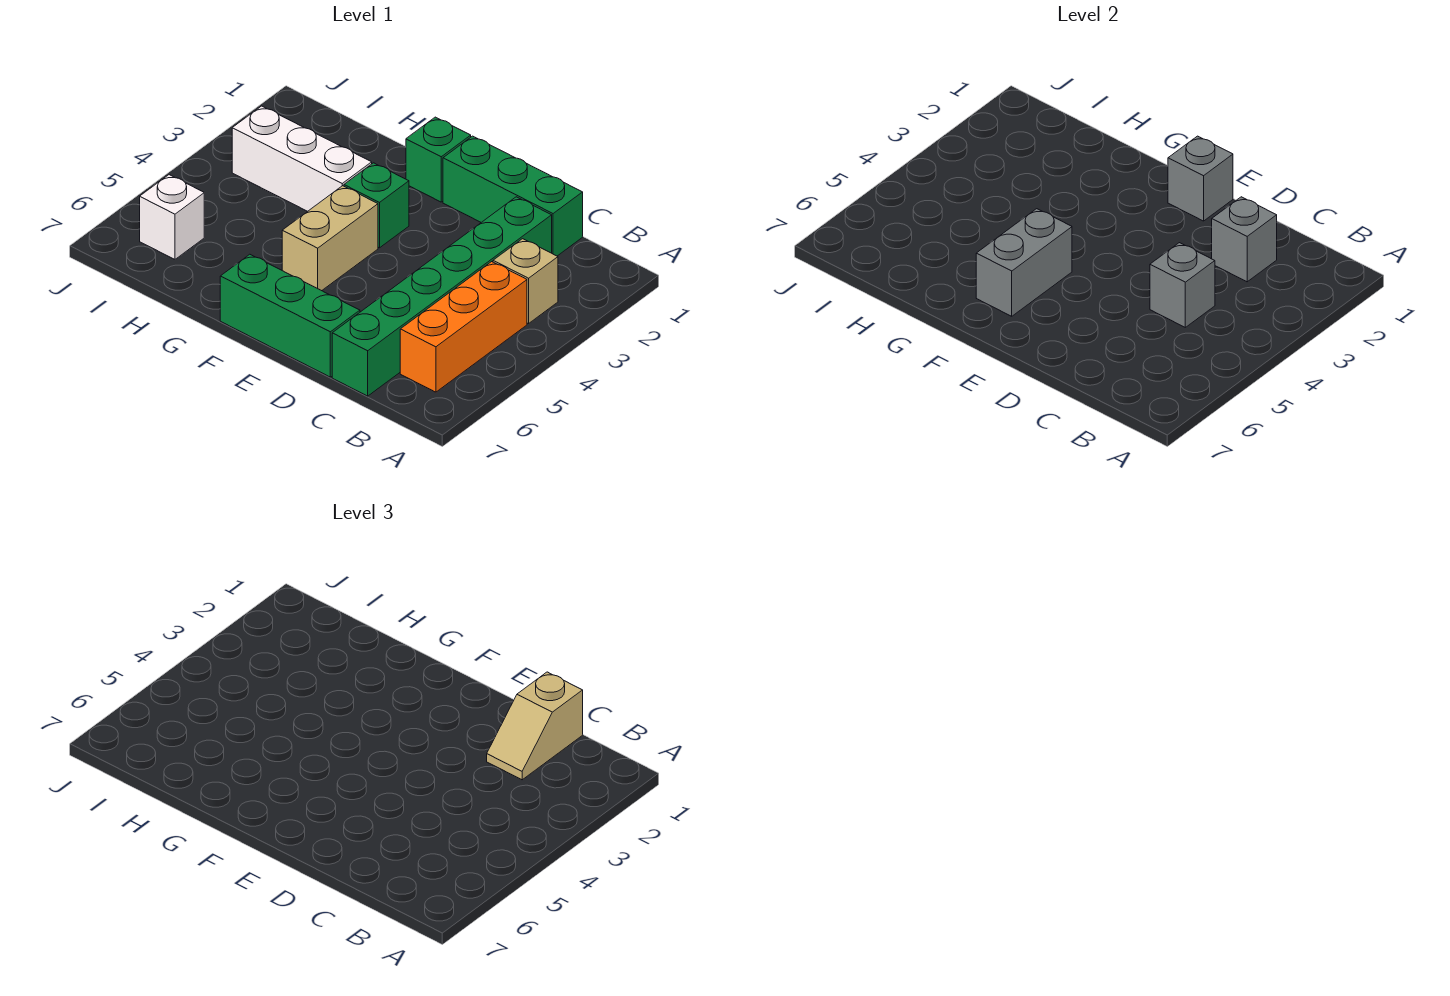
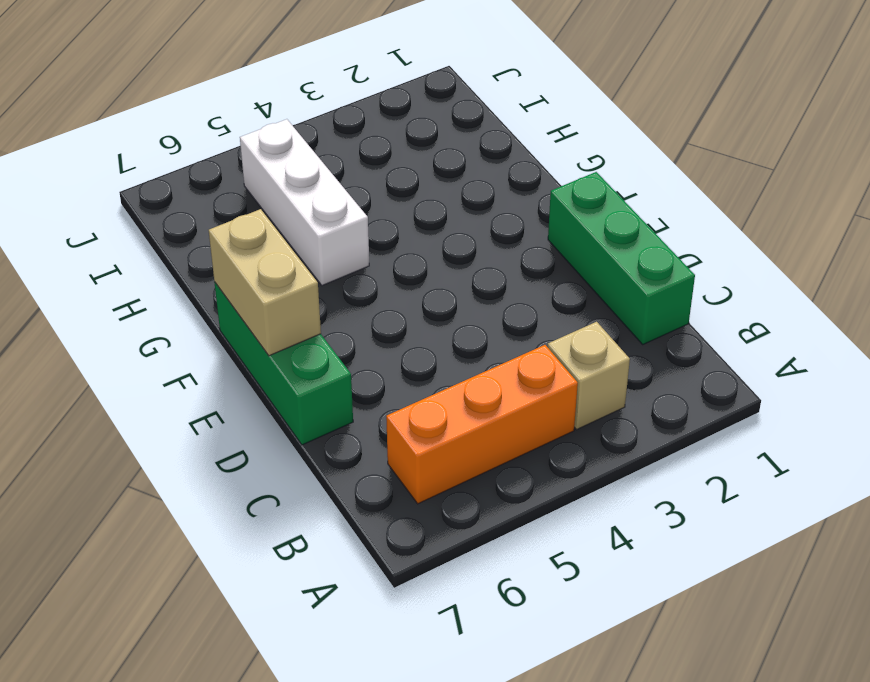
tan 1x2 brick [209,209,321,356] -> tan 1x2 brick turned to [282,186,378,291]
white 1x3 brick [240,119,369,286] -> white 1x3 brick moved to [232,106,372,211]
none -> green 1x6 brick [332,197,552,396]
none -> green 1x1 brick [406,117,471,202]
none -> green 1x1 brick [344,163,409,248]

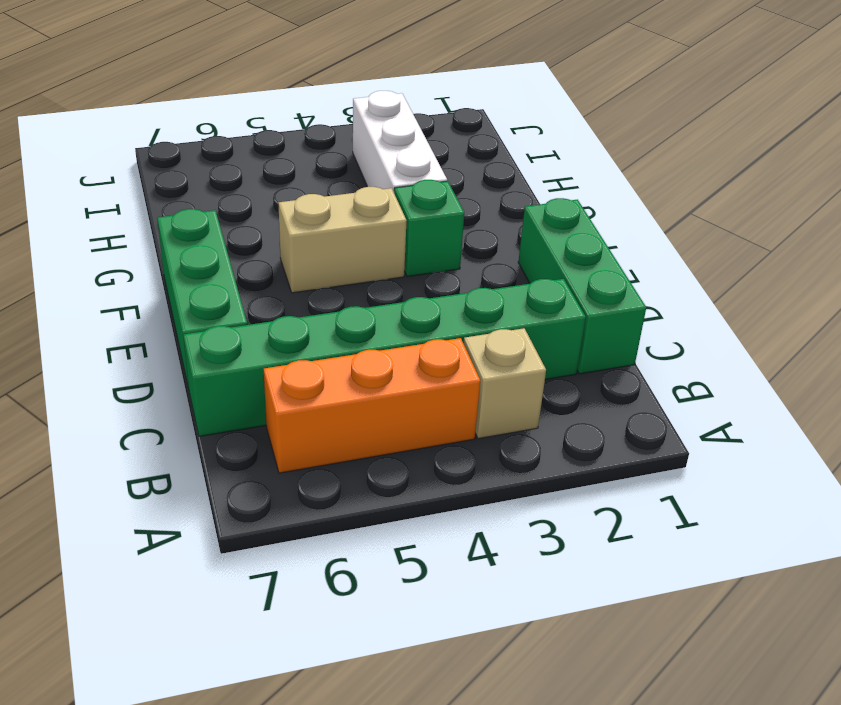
none -> green 1x1 brick [406,117,471,202]
none -> white 1x1 brick [140,175,204,259]
none -> grey 1x1 brick [1212,197,1277,282]

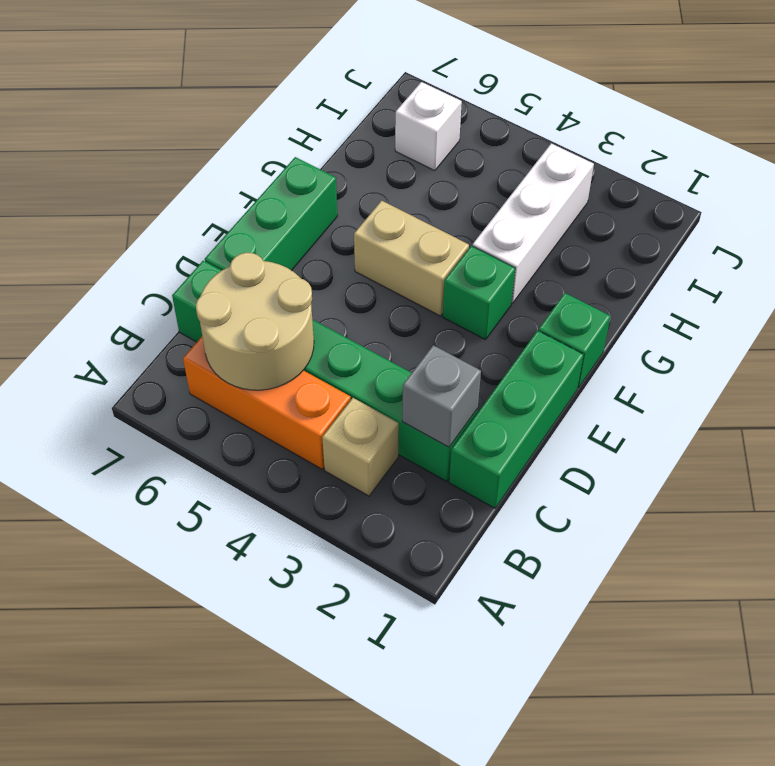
tan 2x2 round brick [196,253,314,390] -> none
none -> grey 1x1 brick [1150,243,1215,327]
none -> grey 1x1 brick [1168,136,1233,221]
none -> grey 1x2 brick [976,209,1072,316]

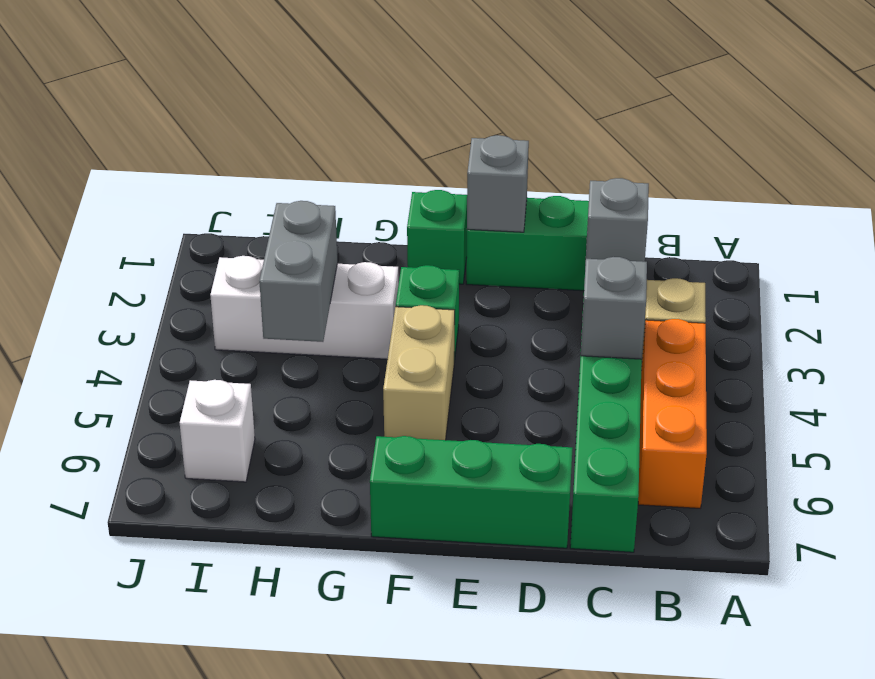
grey 1x2 brick [259,201,337,342] -> grey 1x2 brick moved to [976,209,1072,316]
none -> tan 1x2 slope [487,672,583,780]

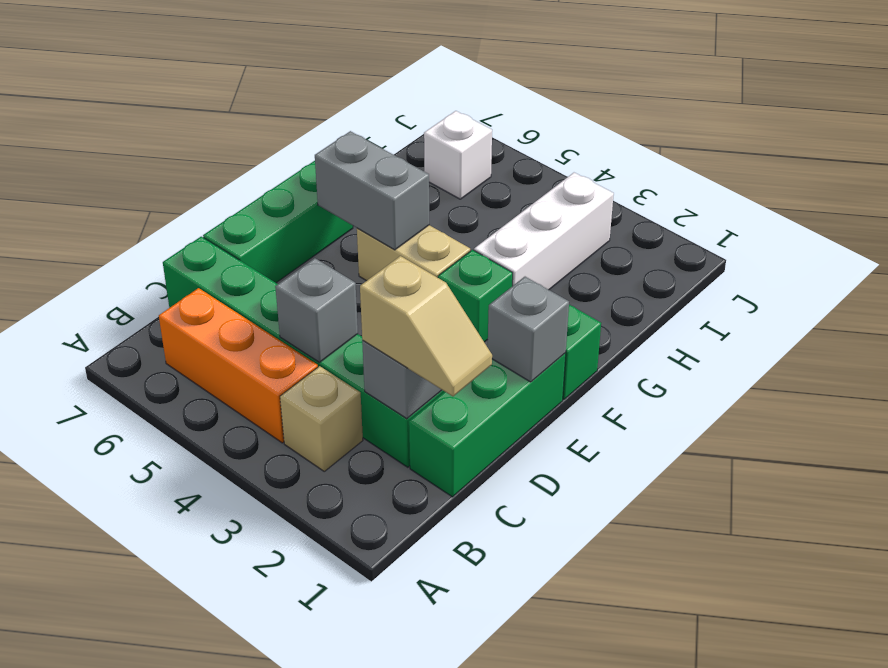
tan 1x2 slope [360,256,492,396] -> tan 1x2 slope turned to [487,672,583,780]

